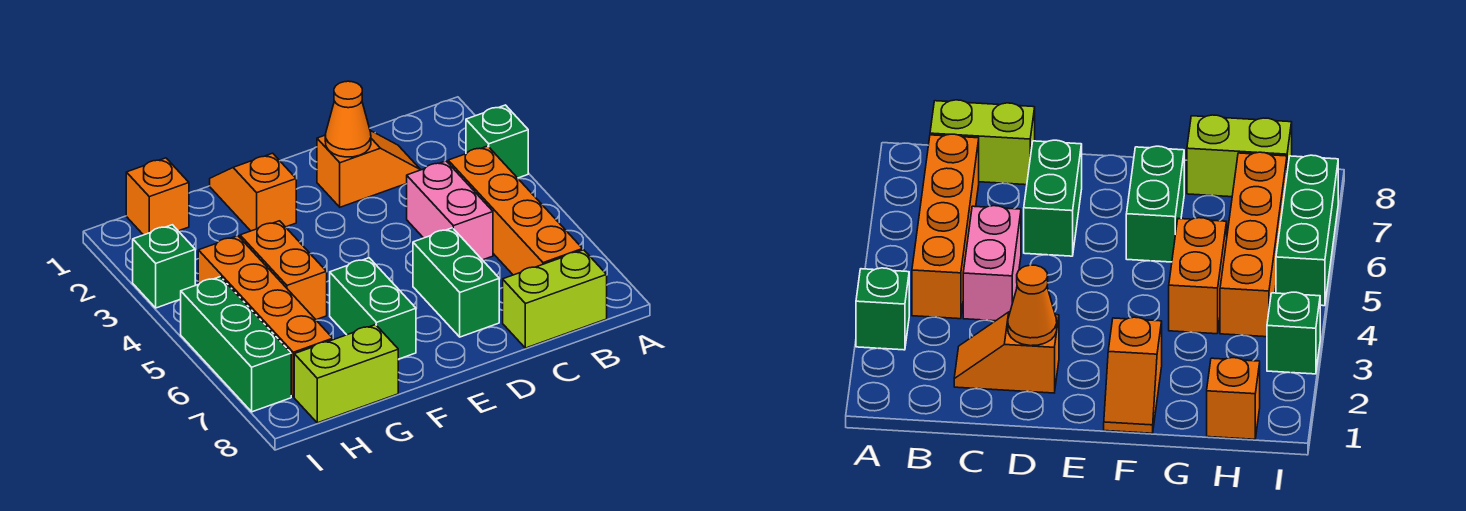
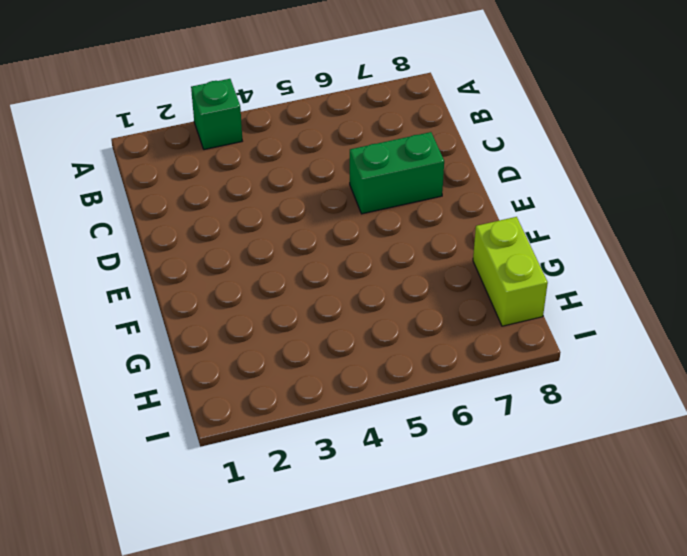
none -> orange 1x4 brick [448,146,583,275]
none -> lime 1x2 brick [503,250,607,348]
none -> orange 1x2 slope [317,130,421,207]

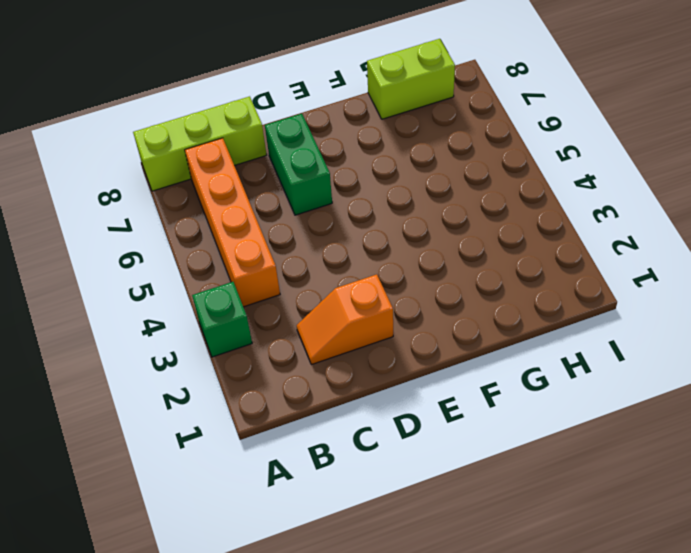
lime 1x3 brick [133,96,267,191] -> lime 1x2 brick [503,250,607,348]
none -> pink 1x2 brick [407,161,493,260]
none -> orange 1x2 slope [210,153,296,231]
none -> green 1x2 brick [330,258,416,359]

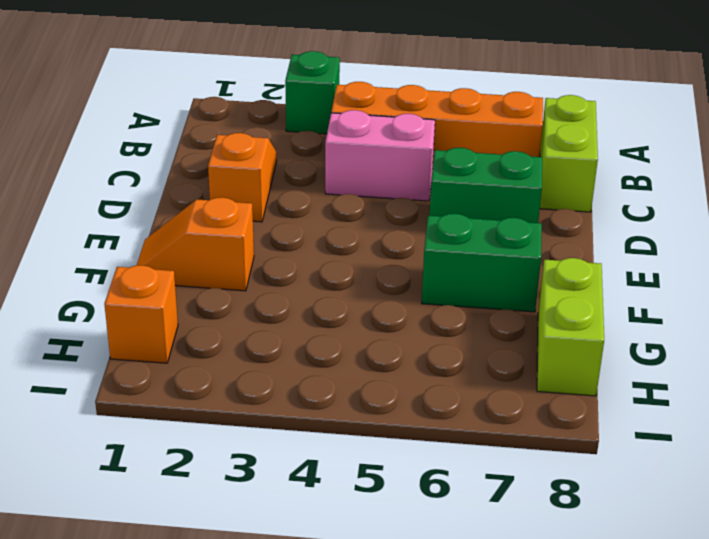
none -> orange 1x2 brick [240,221,327,320]
none -> orange 1x4 brick [198,236,333,397]
none -> green 1x1 brick [133,225,195,308]

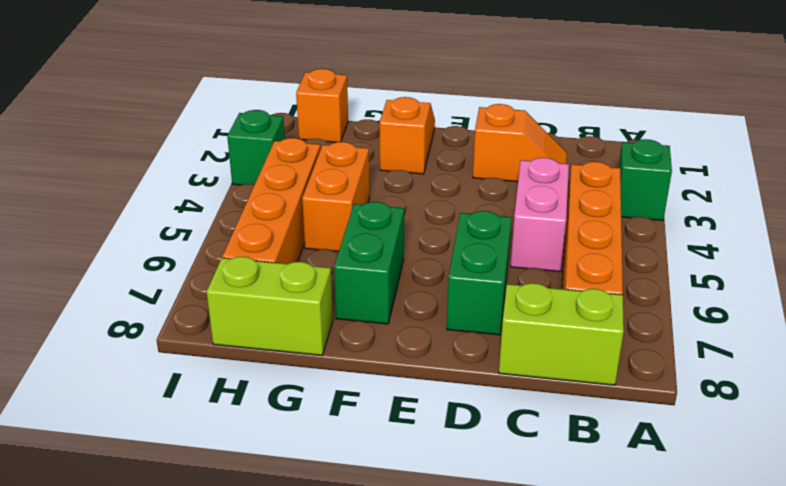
none -> green 1x3 brick [180,277,291,412]
none -> orange 1x1 cone [325,81,371,157]

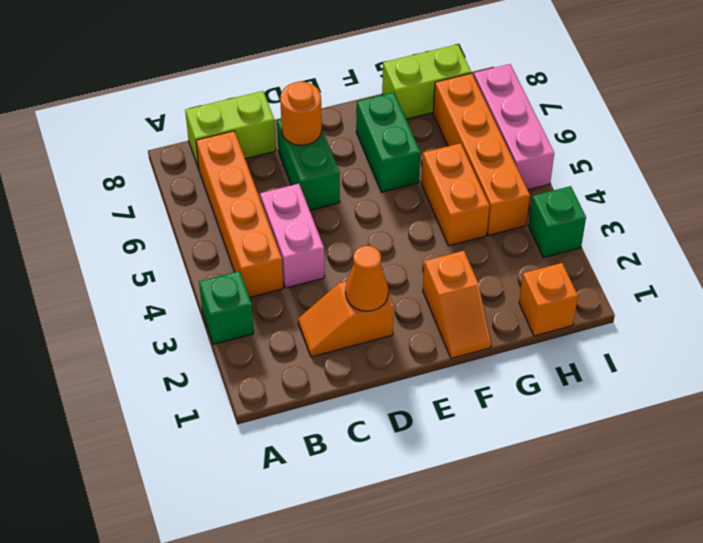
orange 1x1 round brick [280,81,322,145] -> none
pink 1x3 brick [474,64,554,190] -> green 1x3 brick [180,277,291,412]

